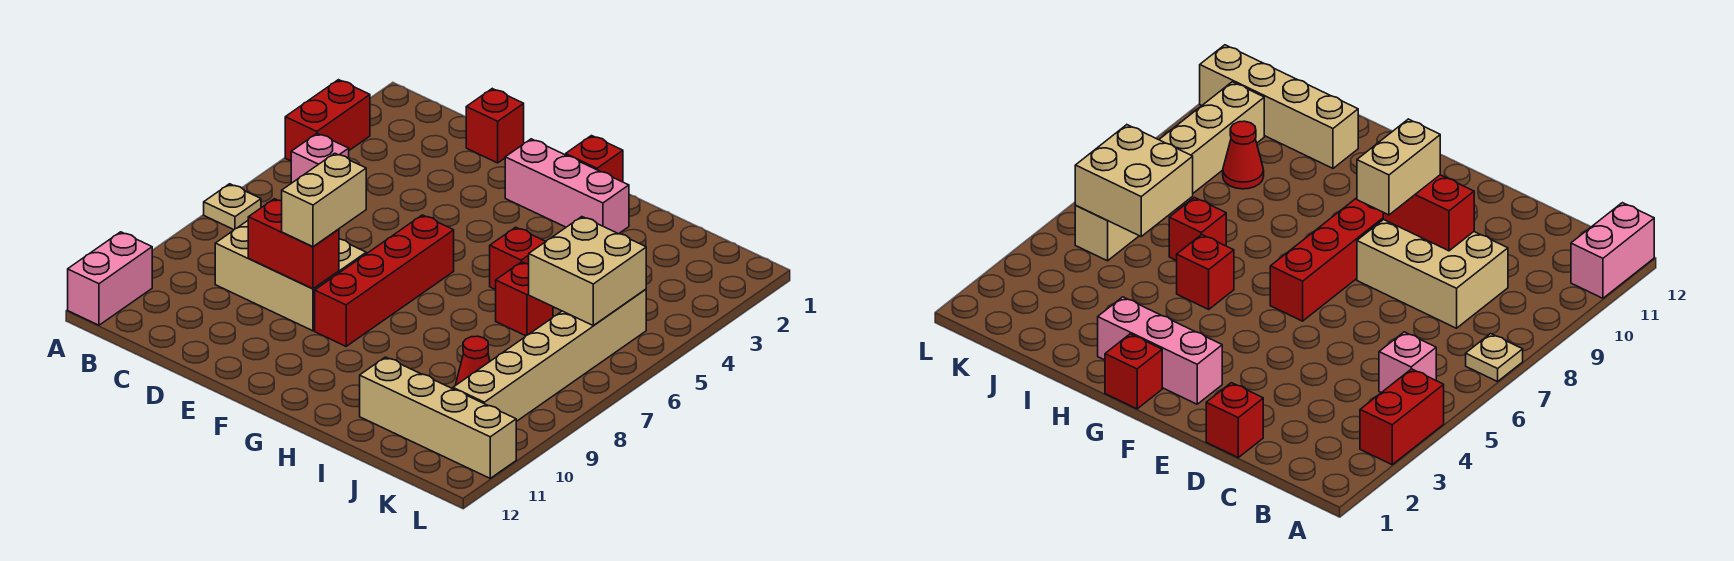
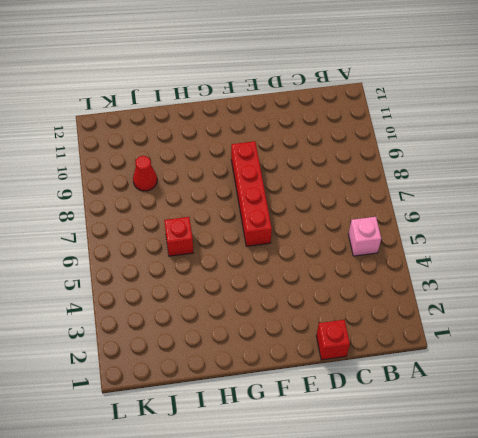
none -> red 1x2 brick [285,80,370,161]
none -> tan 1x1 plate [204,184,261,230]
none -> pink 1x2 brick [68,232,152,325]

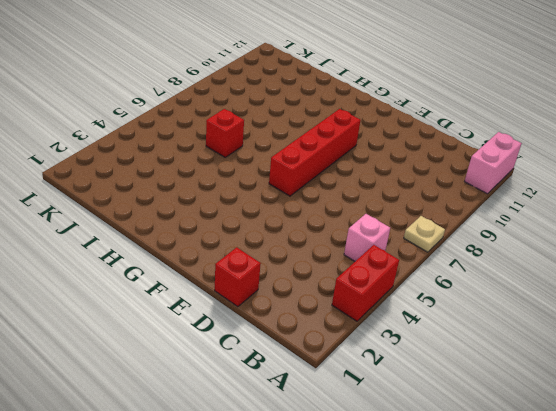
none -> tan 2x3 brick [215,221,366,331]
none -> pink 1x3 brick [505,139,629,234]
none -> red 1x1 brick [566,136,623,182]

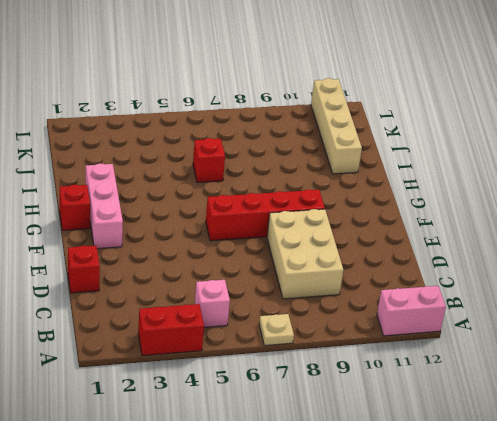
none -> red 1x1 brick [490,227,546,290]
none -> red 1x1 cone [455,336,490,386]
none -> tan 1x6 brick [453,289,646,422]

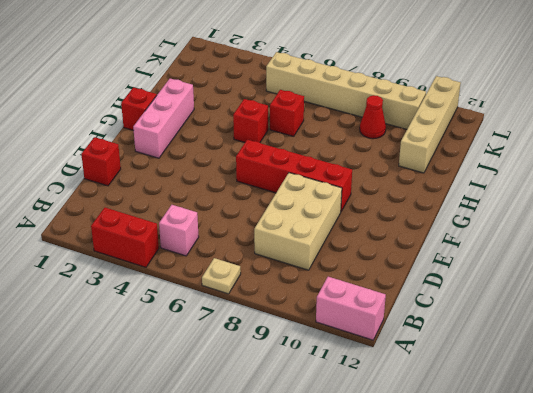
none -> red 1x2 brick [248,199,339,289]
none -> tan 2x2 brick [529,217,646,325]
none -> tan 1x2 brick [282,153,366,247]

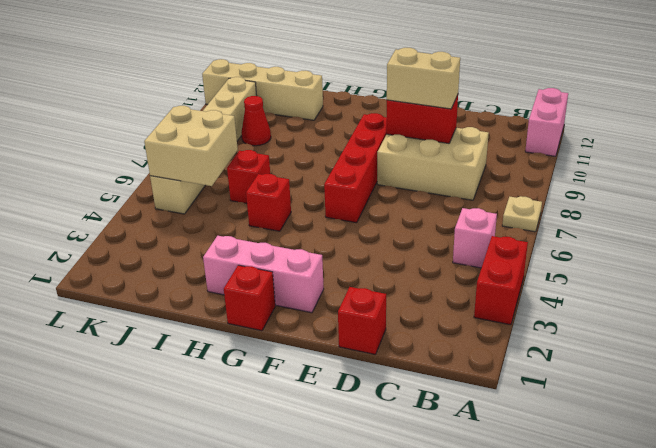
tan 1x2 brick [387,48,460,109] -> tan 1x2 brick turned to [282,153,366,247]

